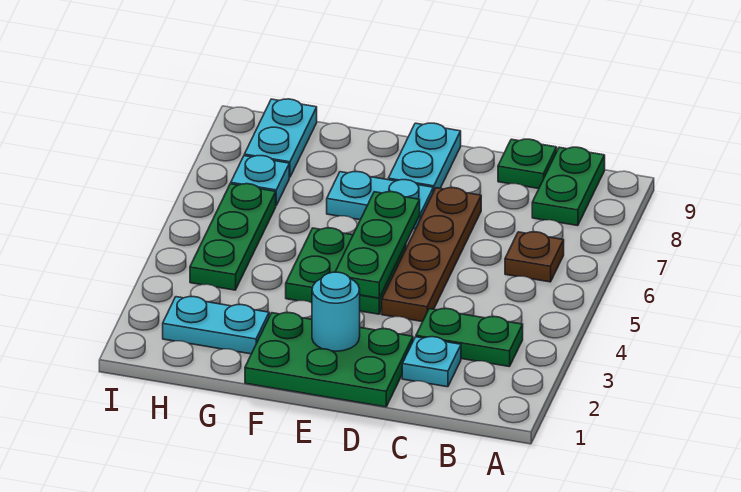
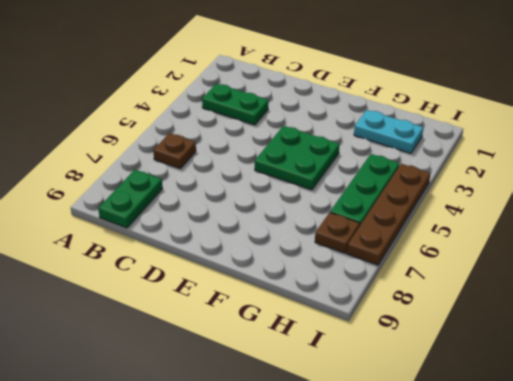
brown 1x1 plate [315,213,360,253] -> cyan 1x1 plate [231,156,289,205]
brown 1x4 plate [347,164,430,265] -> brown 1x4 plate moved to [382,188,481,322]
none -> cyan 1x1 plate [402,337,461,387]
none -> green 1x1 plate [498,139,557,189]
none -> green 2x3 plate [245,313,413,407]

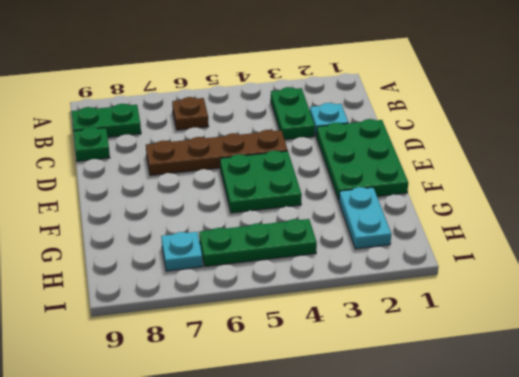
none -> cyan 1x2 plate [327,172,433,229]
none -> cyan 1x2 plate [388,123,461,192]
none -> cyan 1x2 plate [244,99,317,177]

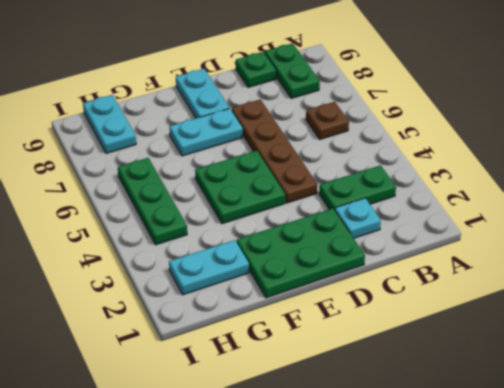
none -> cyan 1x1 plate [231,156,289,205]
none -> cyan 1x1 round brick [312,272,360,351]
none -> green 1x3 plate [335,192,420,298]

